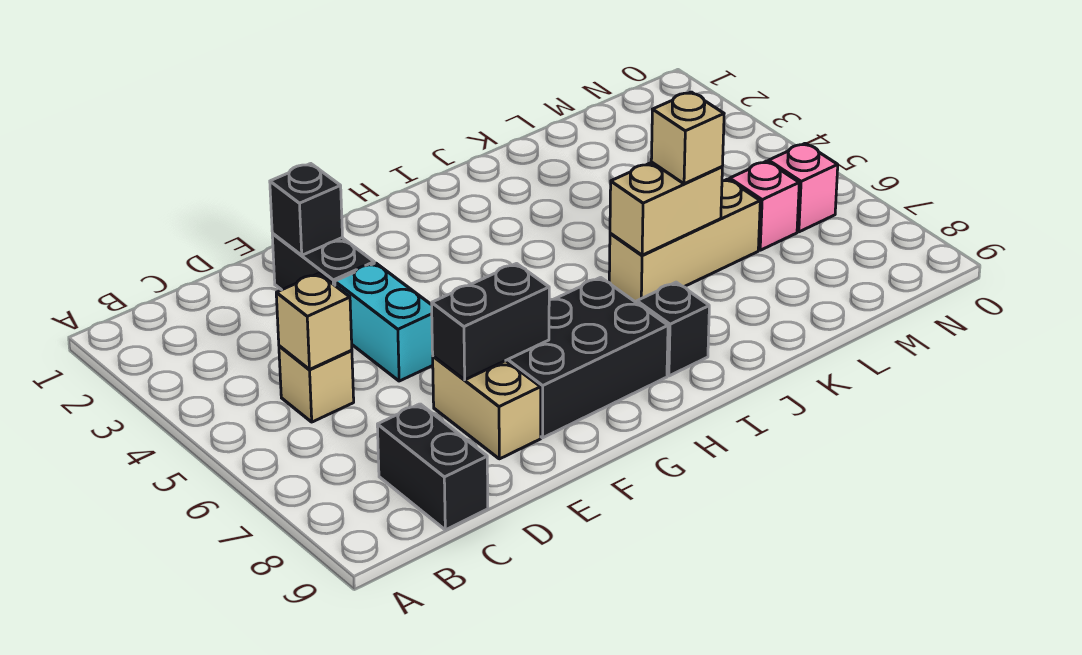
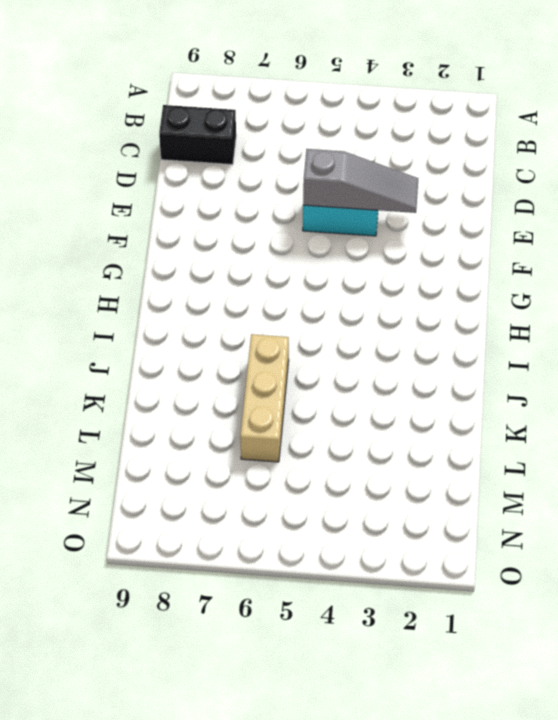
grey 1x3 slope [303,149,418,213] -> none
none -> tan 1x1 brick [279,346,354,422]
none -> black 1x2 brick [272,233,374,290]
none -> tan 1x2 brick [433,356,541,459]

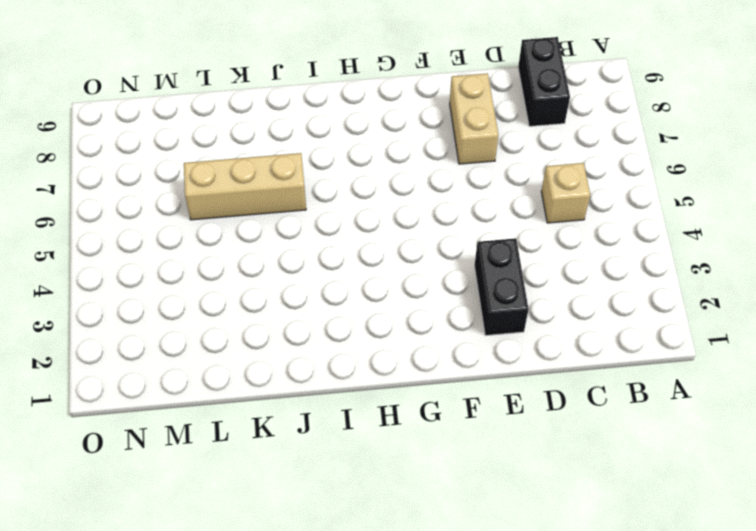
none -> cyan 1x2 brick [335,263,433,381]
none -> black 2x3 brick [506,277,668,438]
none -> black 1x1 brick [637,282,709,376]

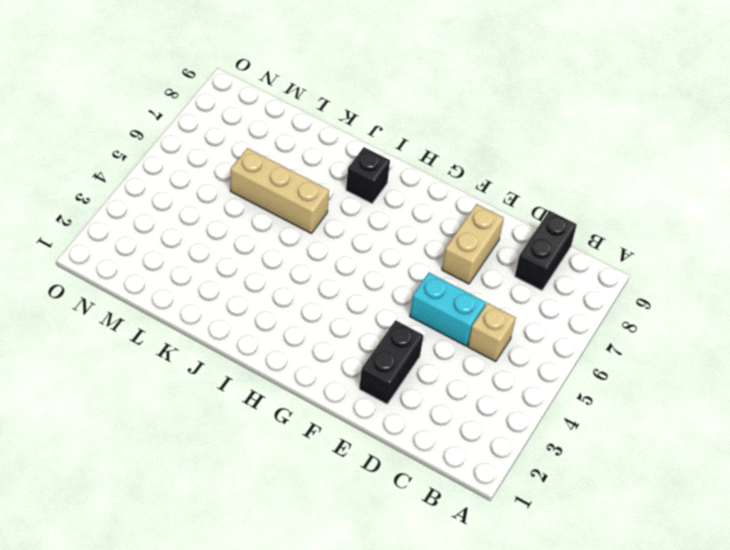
cyan 1x2 brick [410,273,486,346] -> cyan 1x2 brick turned to [335,263,433,381]
none -> black 2x3 brick [506,277,668,438]
none -> pink 1x1 brick [730,161,799,250]
none -> pink 1x1 brick [769,144,838,232]

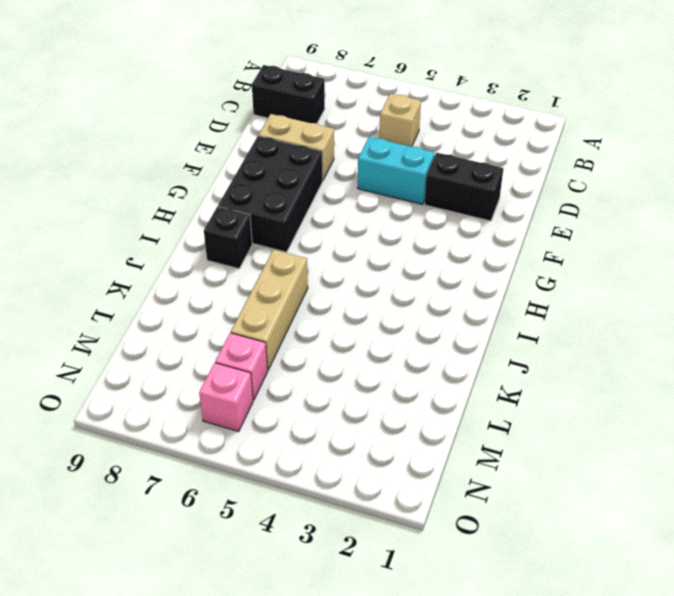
none -> tan 1x1 brick [276,273,352,369]
none -> black 1x1 brick [270,164,342,255]
none -> black 1x2 brick [432,264,549,380]

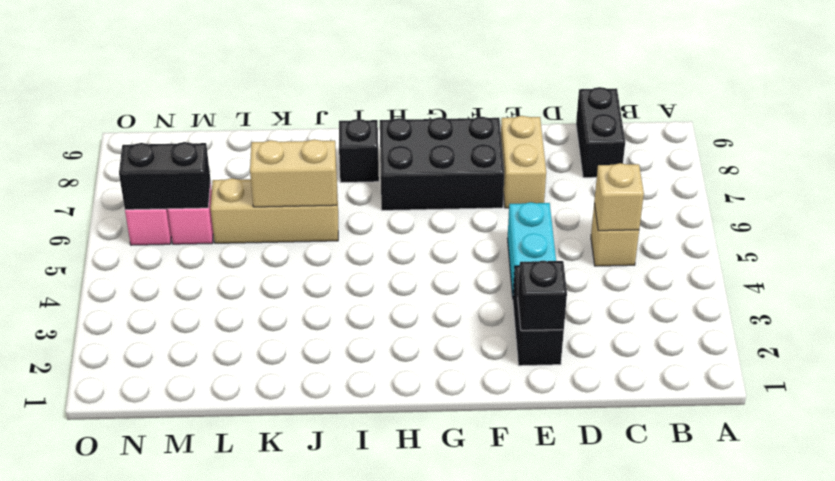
black 1x2 brick [119,142,210,210] -> black 1x2 brick moved to [432,264,549,380]
none -> tan 1x1 brick [651,92,724,184]

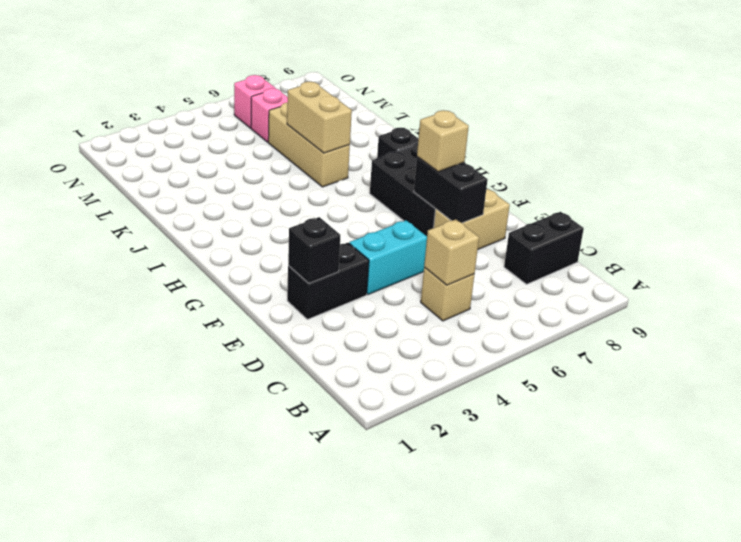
tan 1x1 brick [417,110,469,172] -> tan 1x1 brick moved to [651,92,724,184]

